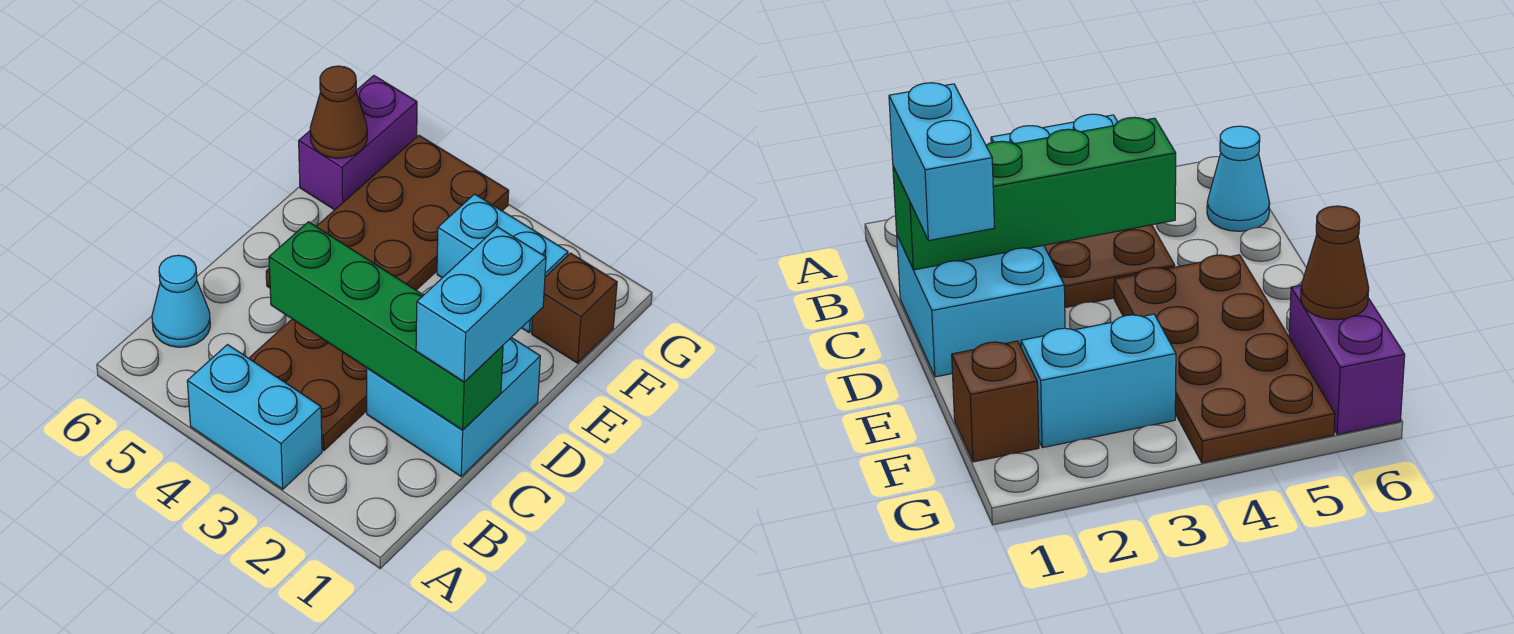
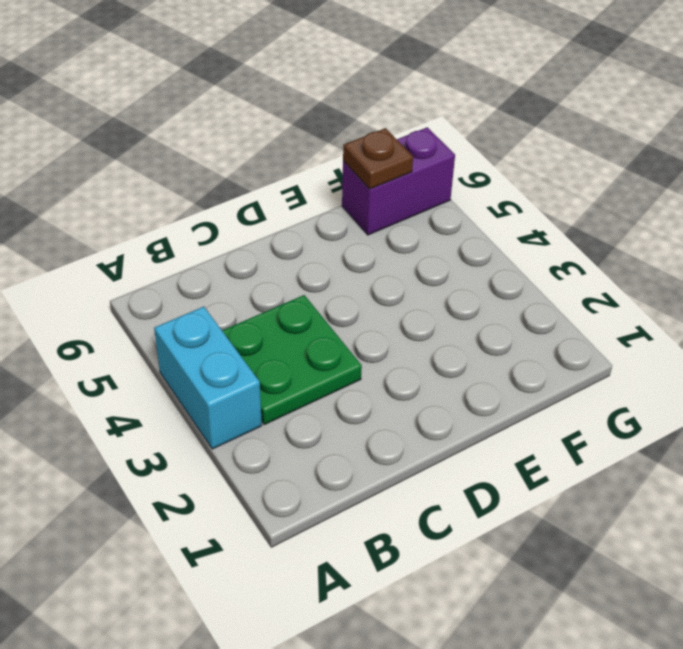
green 2x2 plate [222,295,362,425] -> brown 2x2 plate [249,319,367,451]
brown 1x1 plate [343,128,413,189] -> brown 1x1 cone [310,66,367,158]
none -> cyan 1x1 cone [152,255,210,347]
none -> cyan 2x2 brick [367,338,540,476]

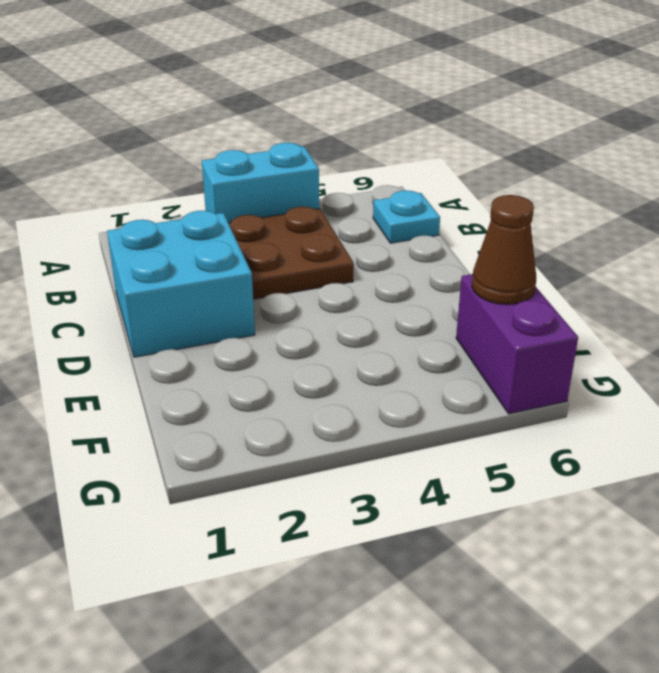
cyan 1x1 plate [373,190,440,243] -> cyan 1x1 cone [152,255,210,347]
none -> brown 2x4 plate [266,136,509,290]
none -> brown 1x1 brick [532,253,617,363]

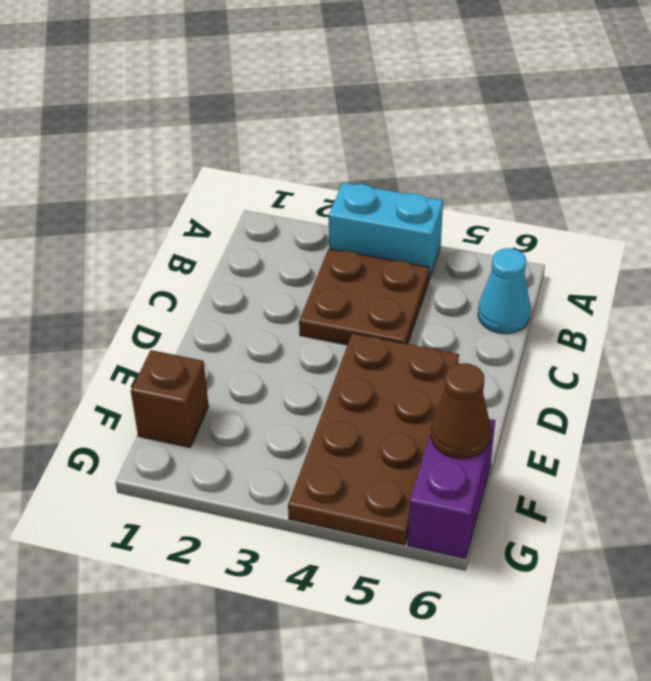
none -> cyan 2x2 brick [367,338,540,476]
none -> cyan 1x2 brick [437,194,568,332]

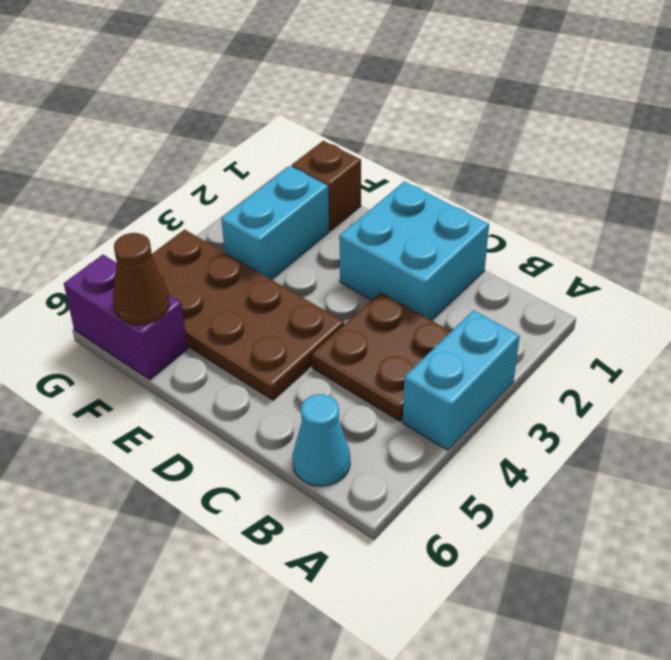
none -> green 1x4 brick [269,222,503,430]
none -> cyan 1x2 brick [416,227,546,382]

